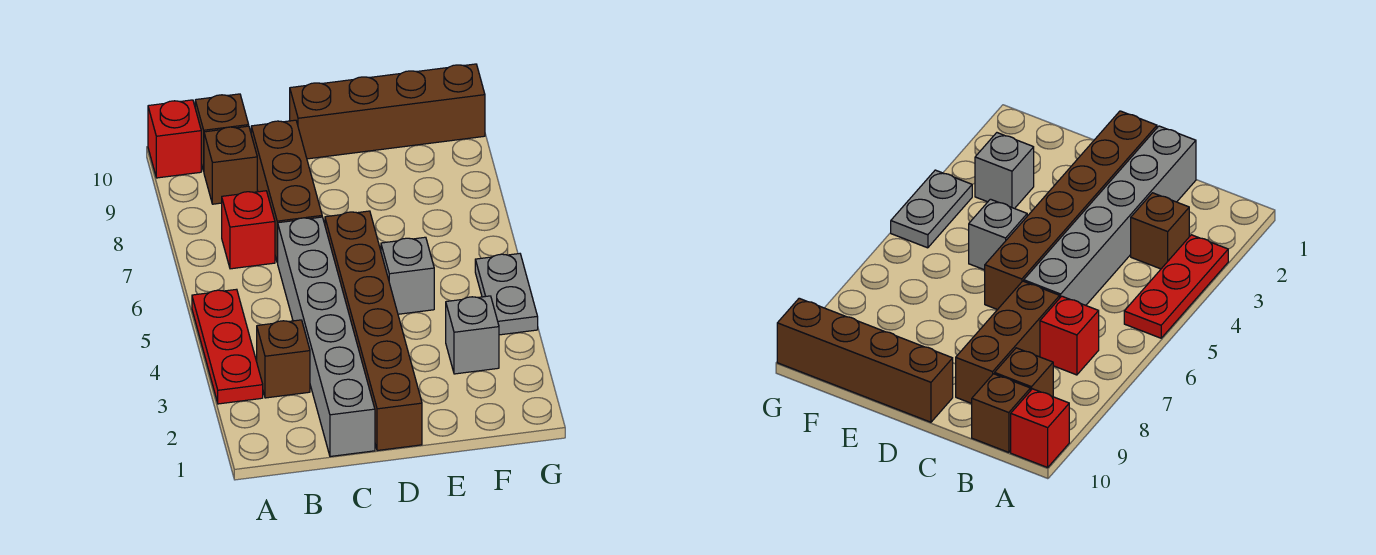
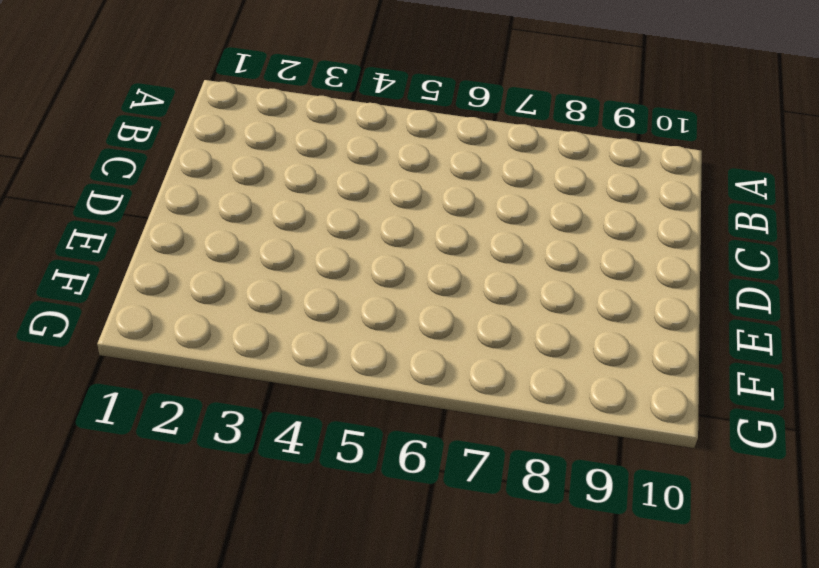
none -> red 1x3 plate [192,289,263,404]
none -> red 1x1 brick [148,100,201,178]
none -> brown 1x1 brick [257,320,310,398]

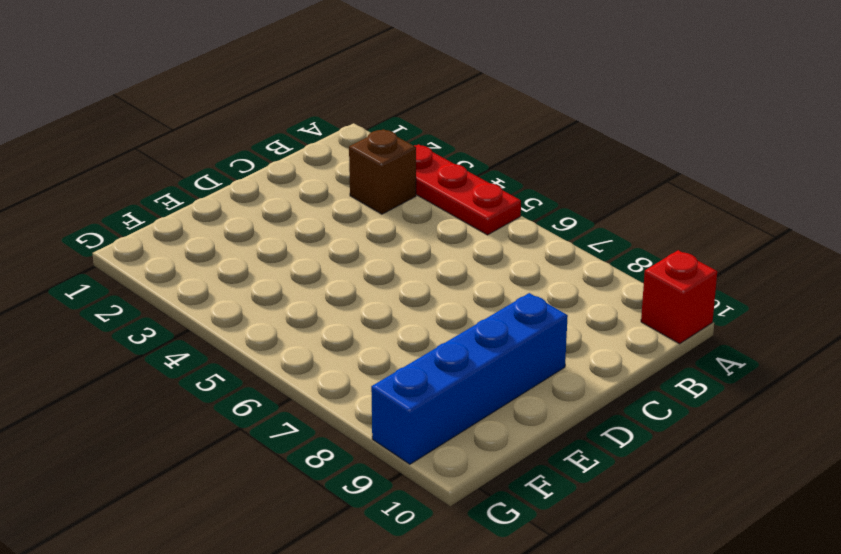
blue 1x4 brick [371,293,568,464] -> none
none -> red 1x1 brick [222,191,275,269]
none -> brown 1x1 brick [204,126,257,204]
none -> brown 1x1 brick [195,94,249,171]

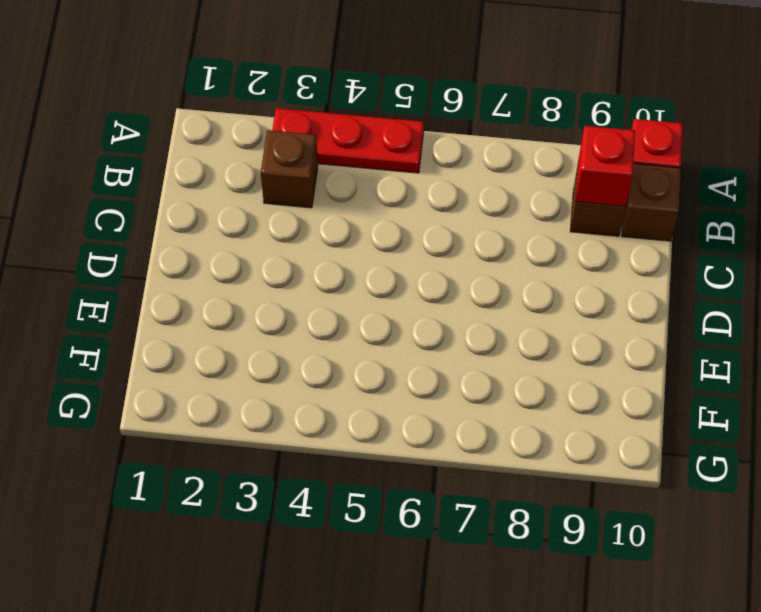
red 1x1 brick [576,126,635,206] -> red 1x1 brick moved to [222,191,275,269]
none -> grey 1x6 brick [278,217,375,456]
none -> brown 1x3 brick [251,120,322,263]
none -> brown 1x6 brick [325,211,422,451]

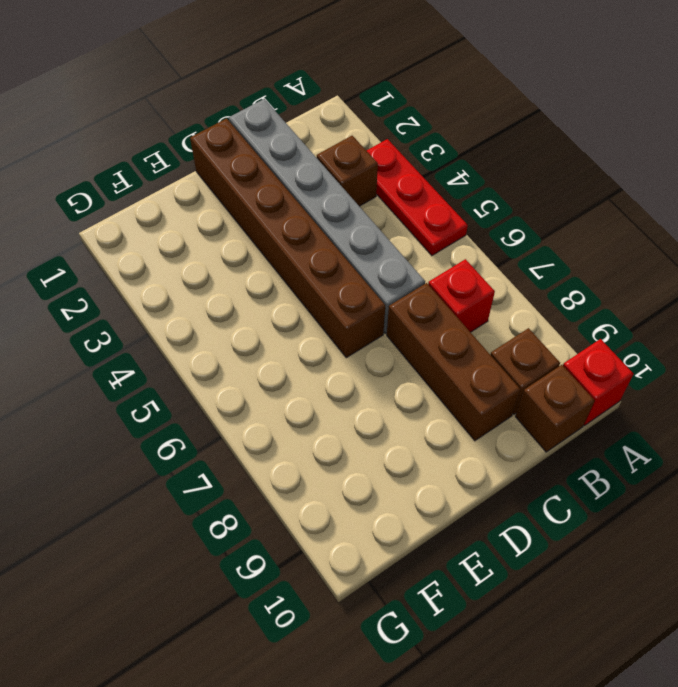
none -> brown 1x4 brick [290,64,485,159]
none -> grey 1x1 brick [381,237,434,314]
none -> grey 1x1 brick [446,296,499,374]

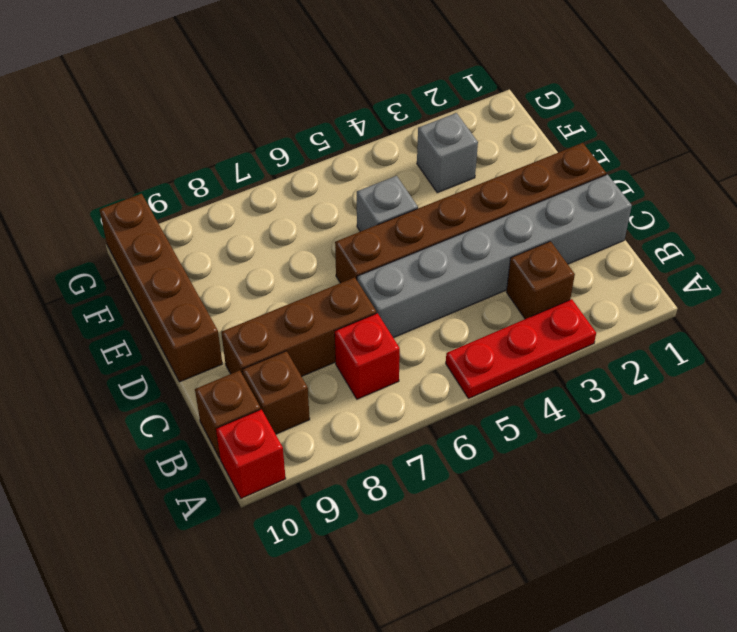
none -> grey 1x2 plate [475,254,538,335]

